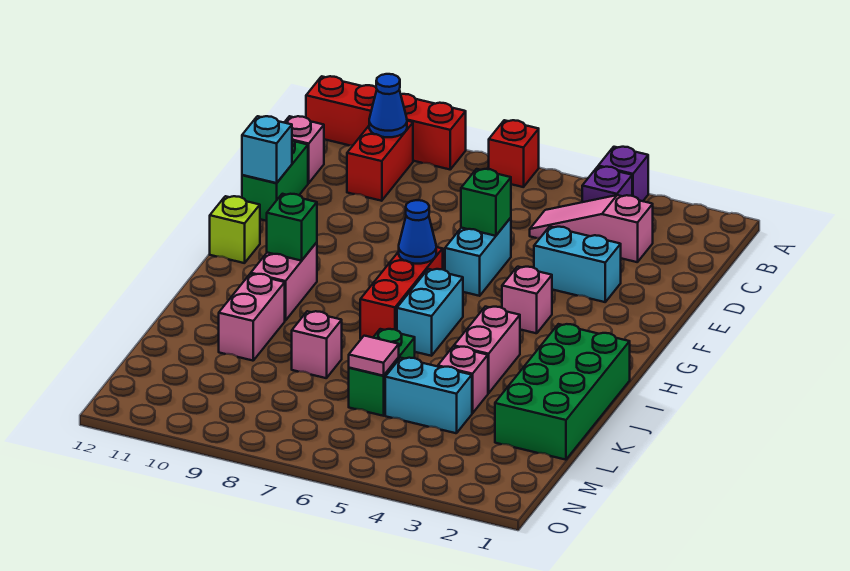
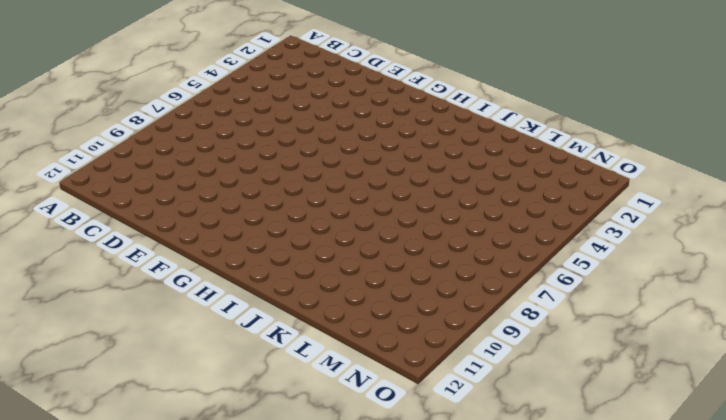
none -> purple 1x1 brick [598,147,648,201]
none -> red 1x1 brick [489,120,539,187]
none -> red 1x4 brick [306,76,466,169]

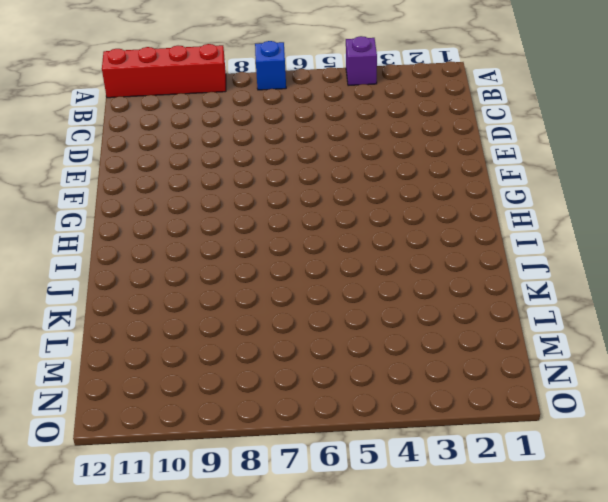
blue 1x1 brick [255,41,286,90] -> red 1x1 brick [489,120,539,187]
none -> purple 1x1 brick [582,167,632,202]
none -> red 1x2 brick [347,121,413,201]
none -> pink 1x3 slope [530,195,653,262]

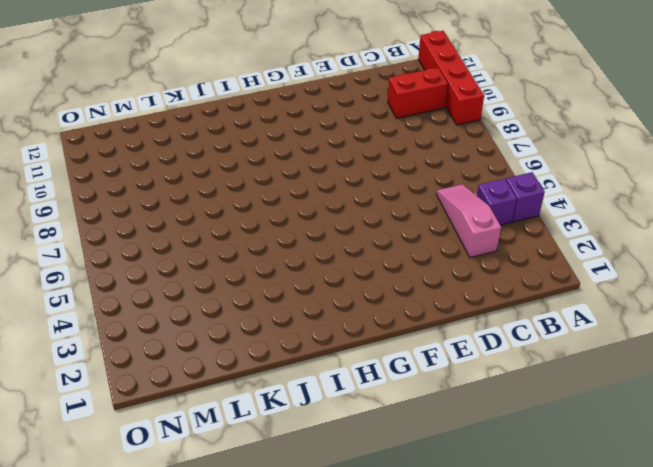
none -> red 1x1 brick [489,120,539,187]
none -> pink 1x1 brick [284,116,324,183]
none -> green 1x2 brick [242,139,308,221]

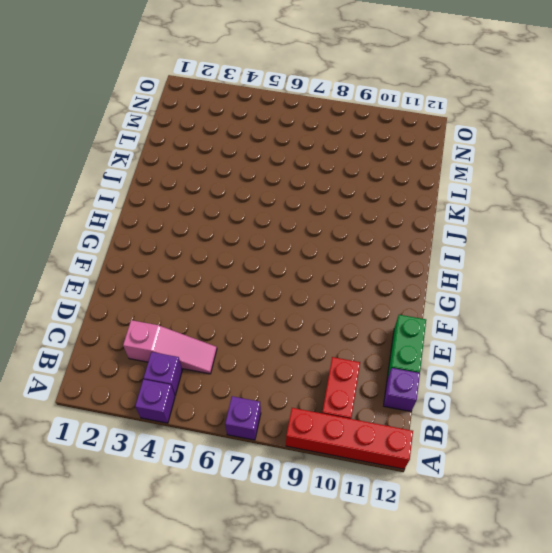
purple 1x1 brick [225,396,261,440] -> red 1x1 brick [489,120,539,187]
purple 1x1 brick [384,368,420,411] -> pink 1x1 brick [284,116,324,183]
none -> cyan 1x2 brick [534,227,621,302]
none -> cyan 1x2 brick [445,218,511,296]
none -> pink 1x1 brick [502,267,552,333]

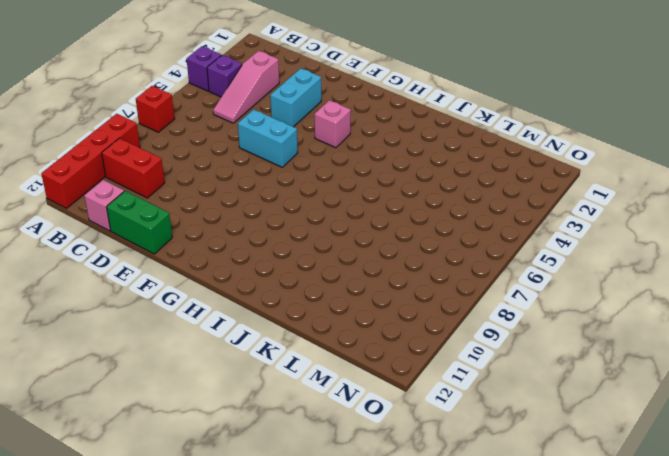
none -> red 1x3 brick [360,247,443,339]
none -> lime 1x1 brick [210,196,260,263]
none -> cyan 1x2 brick [397,269,463,356]

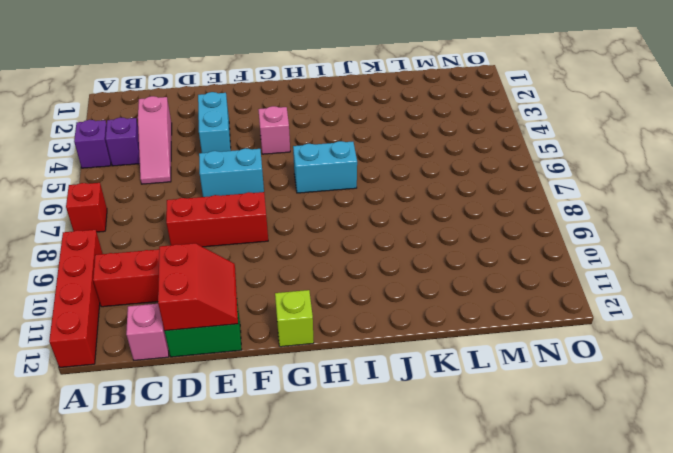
red 1x3 brick [166,192,268,247] -> red 1x3 brick moved to [360,247,443,339]
red 2x2 slope [158,243,238,331] -> cyan 1x1 brick [242,116,292,183]
none -> pink 1x2 brick [251,242,317,321]
none -> green 2x4 brick [495,324,630,460]
none -> pink 1x2 brick [454,307,520,393]

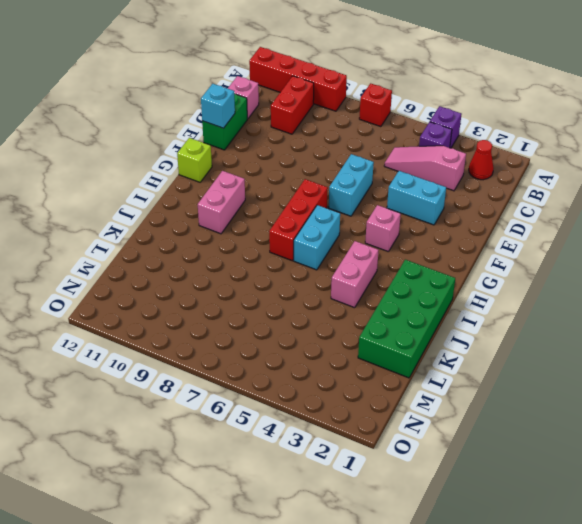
red 1x1 cone [469,140,494,180] -> none
none -> pink 1x2 brick [219,274,285,361]
none -> pink 1x1 brick [438,347,488,413]
none -> green 1x2 brick [349,329,415,416]

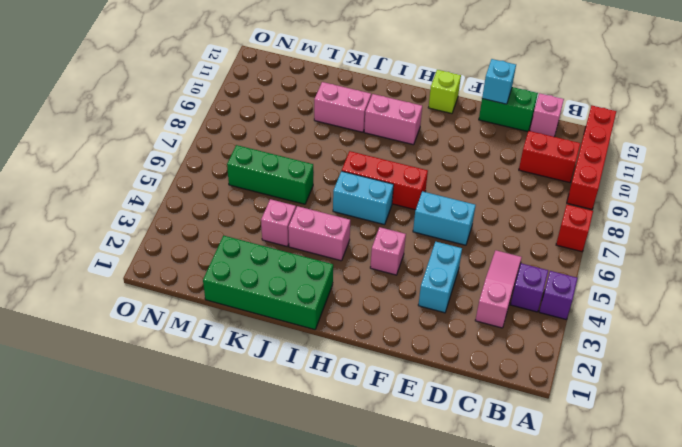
green 1x3 brick [227,145,313,204] -> green 1x2 brick [349,329,415,416]
none -> pink 1x1 brick [292,311,342,378]
none -> cyan 1x2 brick [385,358,472,433]
none -> blue 1x1 cone [369,74,407,137]

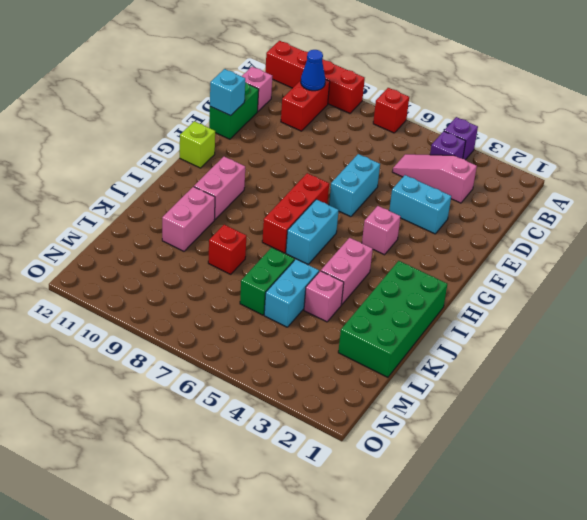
cyan 1x2 brick [264,259,319,327] -> cyan 1x2 brick turned to [385,358,472,433]
red 1x1 brick [208,225,246,274] -> pink 1x1 brick [292,311,342,378]
none -> green 1x1 brick [461,169,511,236]
none -> blue 1x1 cone [399,200,436,264]
none -> green 1x1 brick [267,194,317,261]

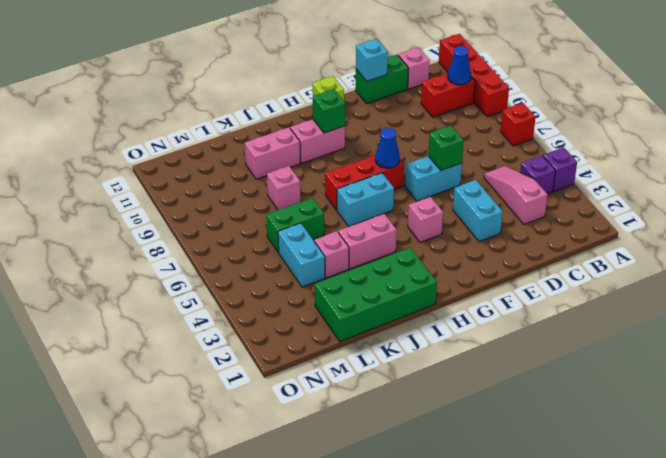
none -> pink 1x1 tile [349,336,399,376]

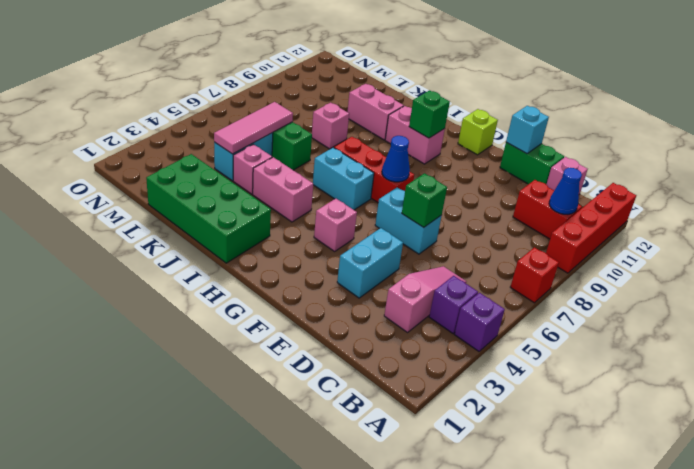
pink 1x3 tile [214,102,293,154] -> pink 1x1 tile [349,336,399,376]

